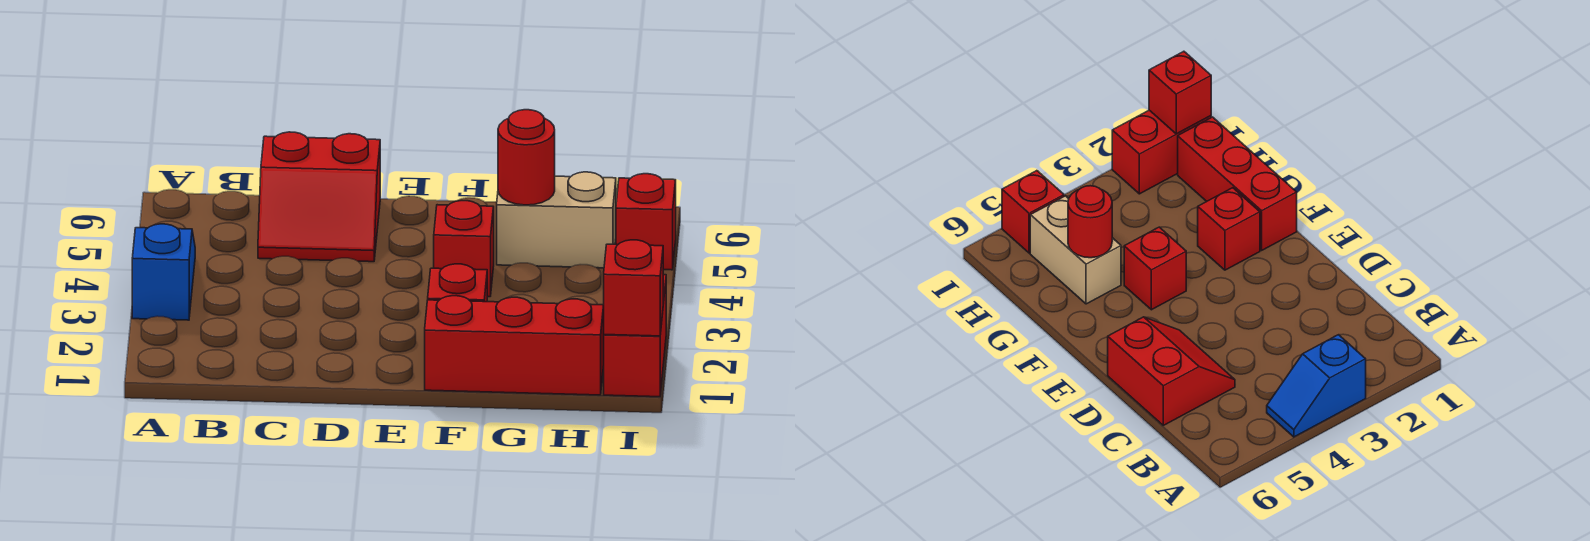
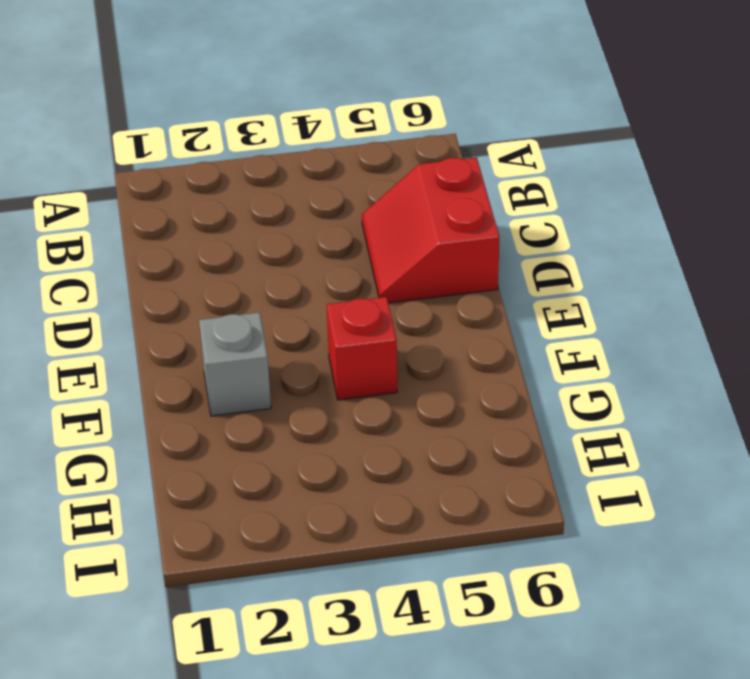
grey 1x1 brick [199,312,271,416] -> red 1x1 brick [428,264,487,302]
none -> blue 1x2 slope [132,224,195,320]
none -> red 1x3 brick [425,296,604,395]

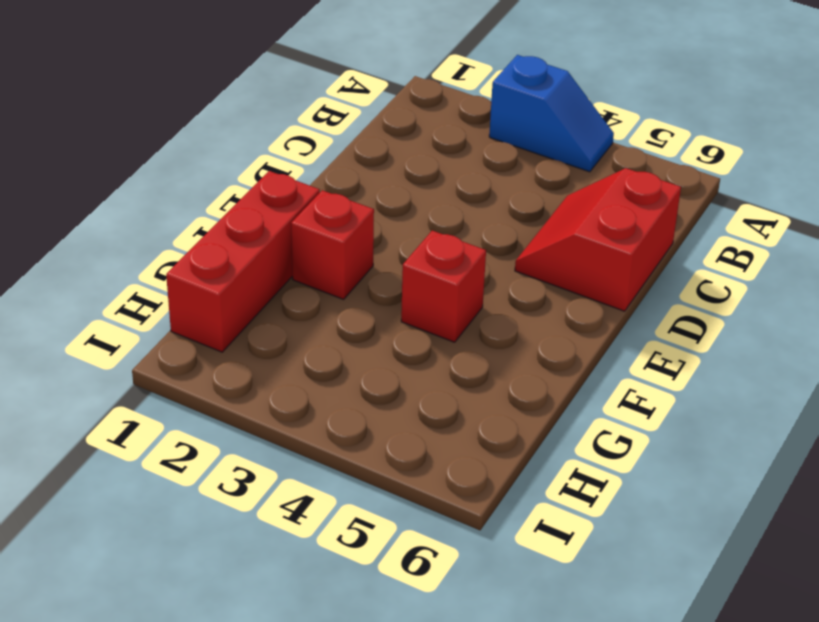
none -> tan 1x2 brick [497,172,616,268]
none -> red 1x2 brick [604,275,666,397]

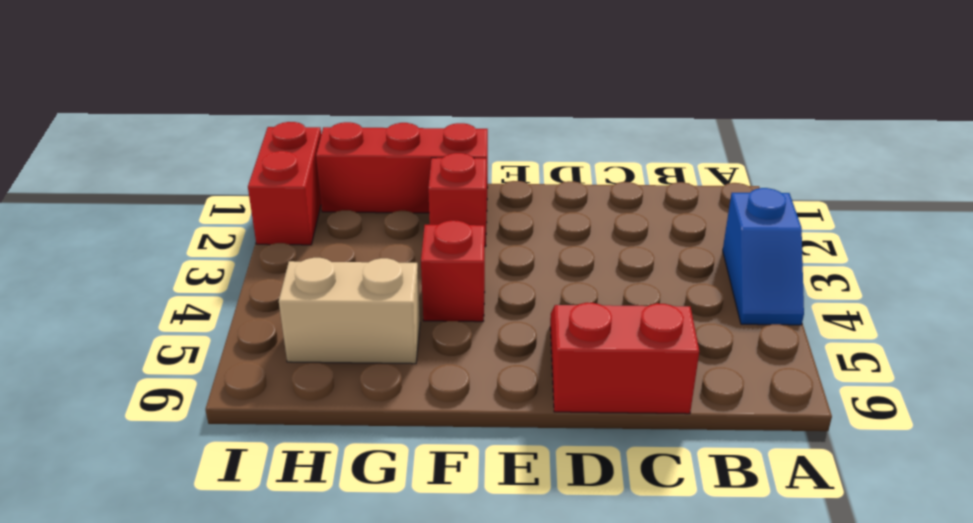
none -> red 1x1 brick [616,174,676,270]
none -> red 1x1 round brick [498,110,555,205]

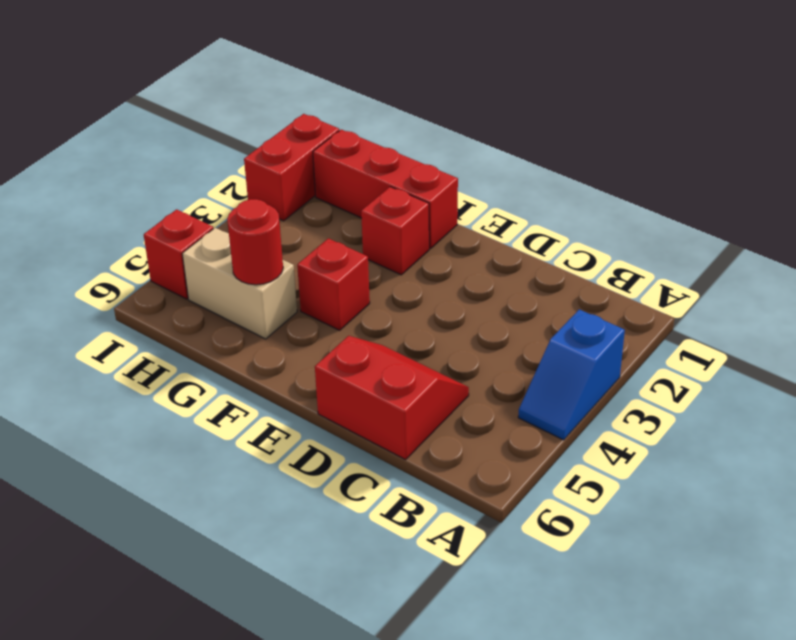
none -> red 1x1 brick [604,240,663,336]

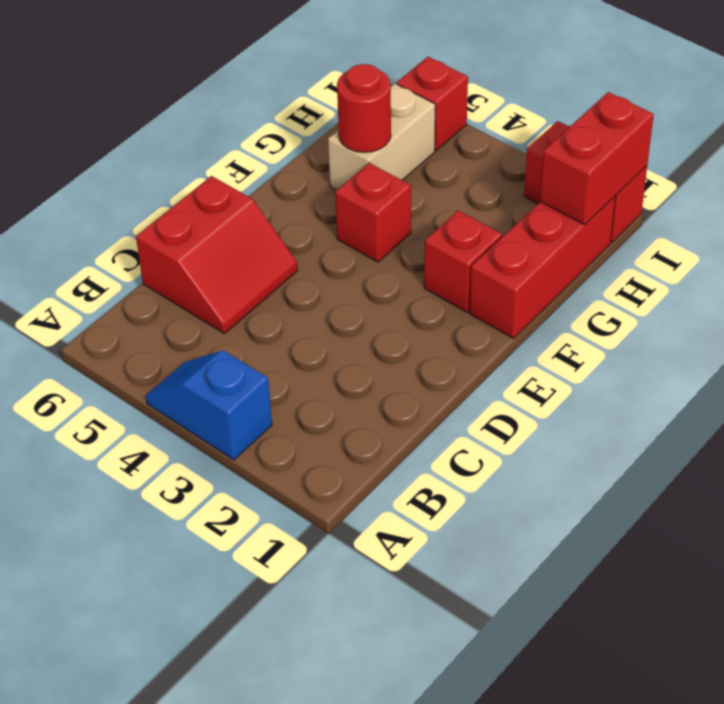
red 1x2 brick [540,92,654,225] -> red 1x1 brick [604,240,663,336]

